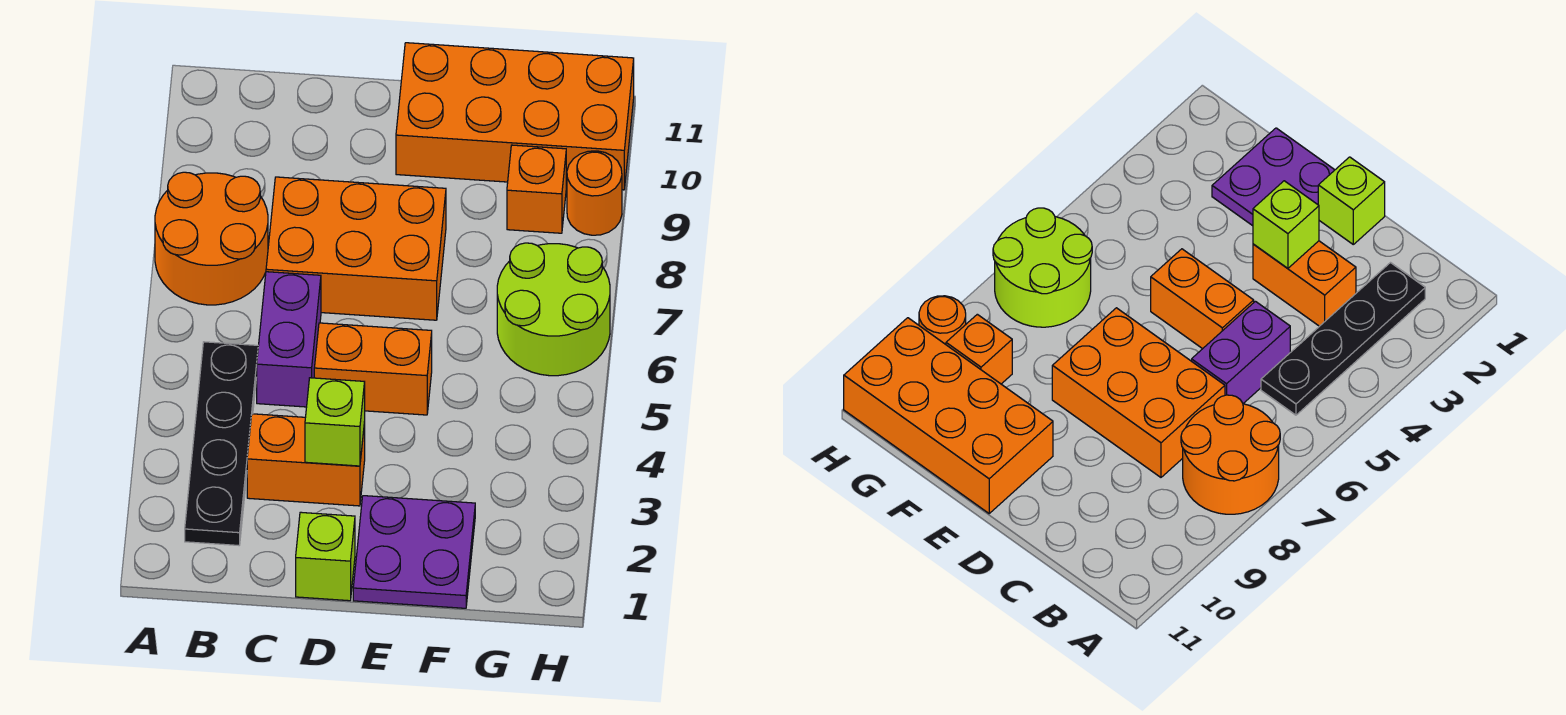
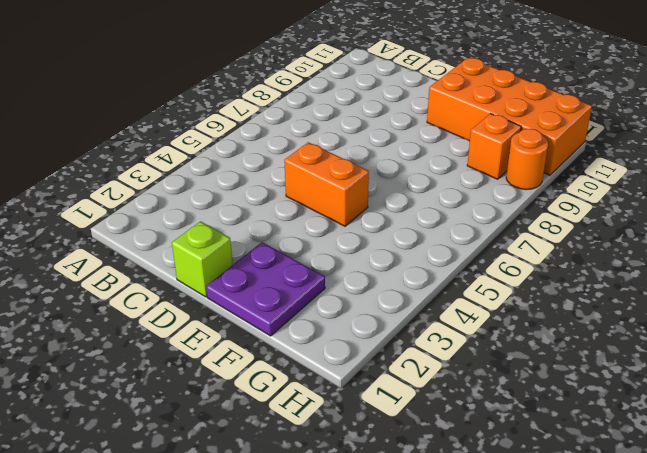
none -> orange 2x2 round brick [155,172,268,305]
none -> black 1x4 plate [185,342,258,545]
none -> orange 1x2 brick [247,414,365,506]

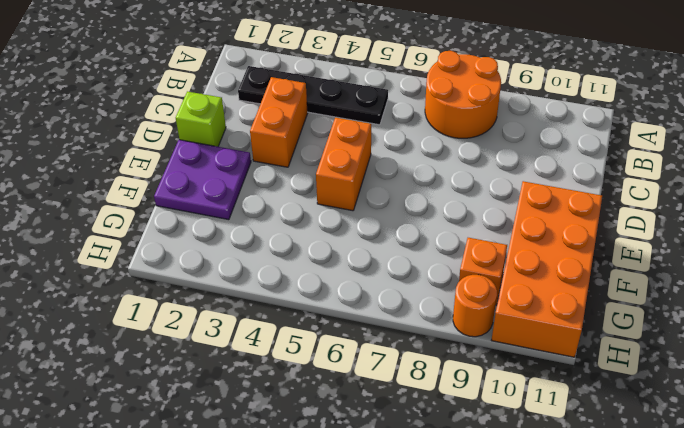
none -> purple 1x2 brick [257,272,321,407]
none -> orange 2x3 brick [266,177,446,320]
none -> lime 2x2 round brick [497,243,610,376]

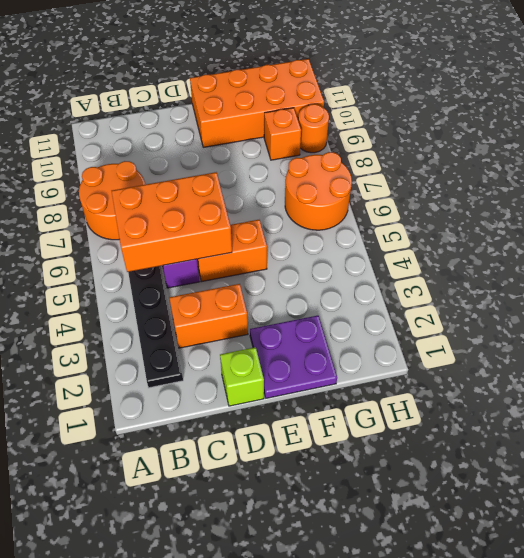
orange 2x3 brick [112,172,232,272] -> orange 2x3 brick moved to [266,177,446,320]
orange 2x2 round brick [285,152,352,230] -> lime 2x2 round brick [497,243,610,376]
none -> lime 1x1 brick [305,378,365,466]

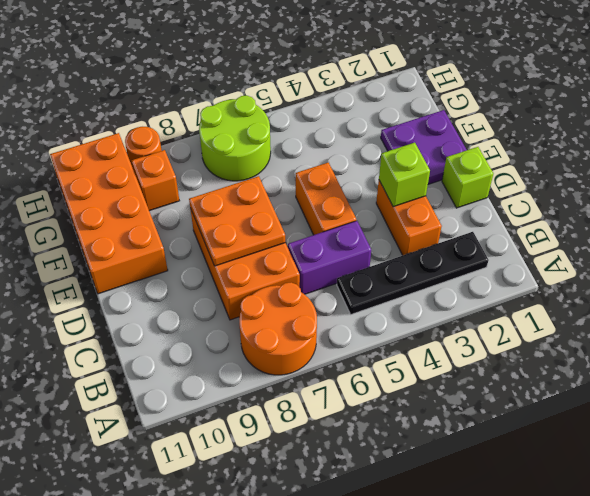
orange 2x2 plate [189,176,286,266] -> none

